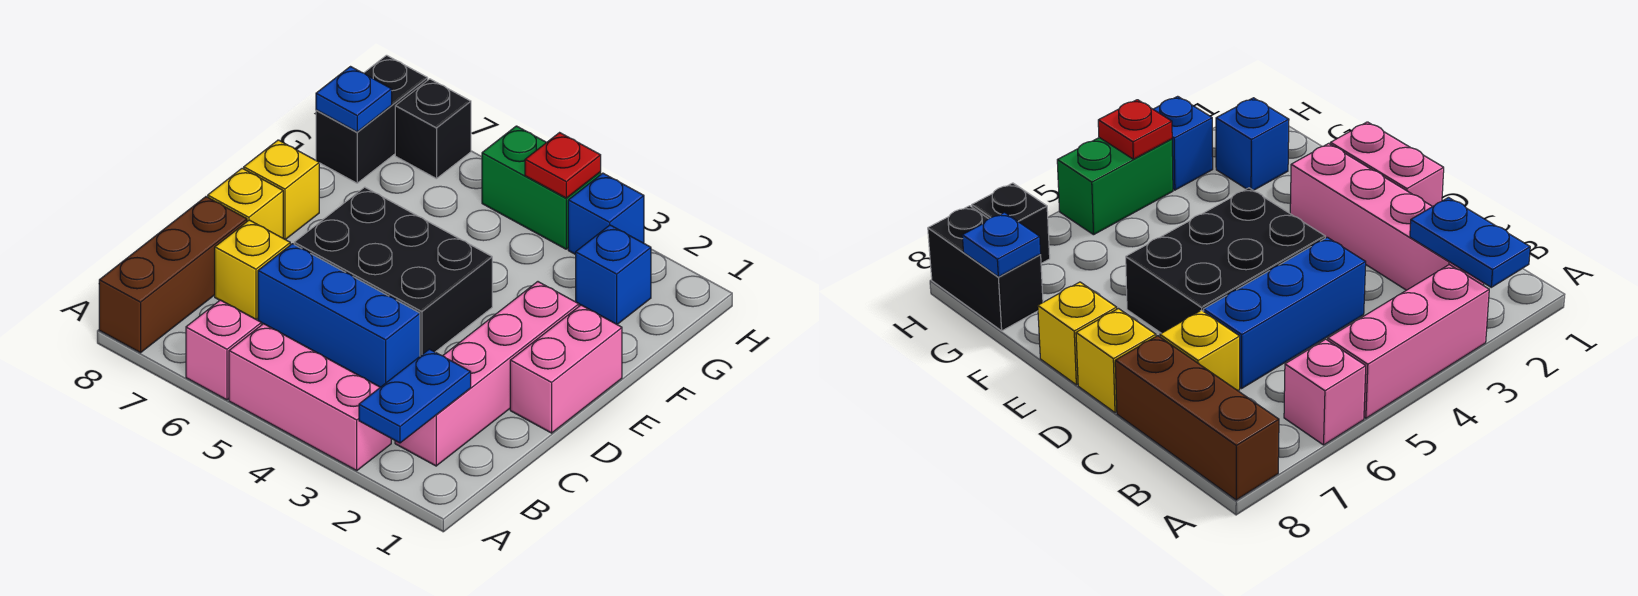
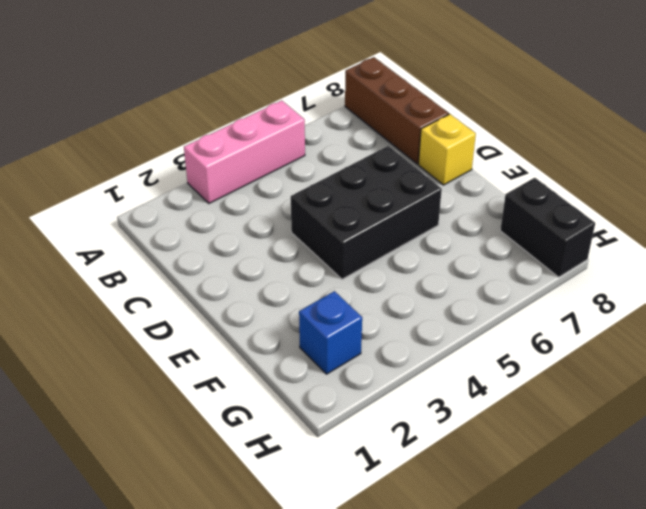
none -> pink 1x1 brick [186,300,261,400]
none -> pink 1x4 brick [395,282,579,466]
none -> blue 1x3 brick [258,244,420,387]

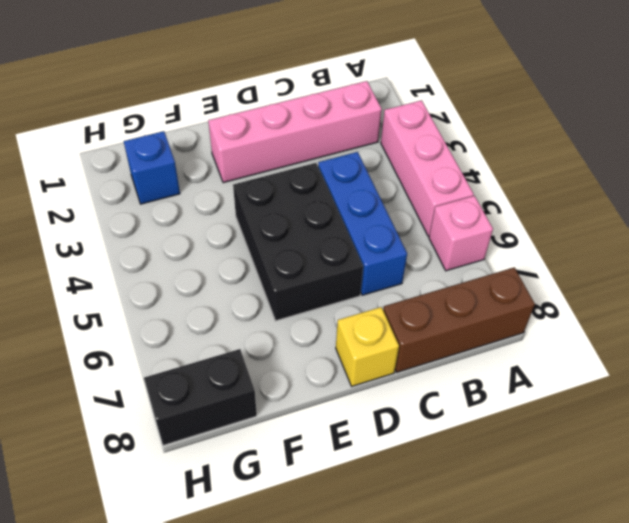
none -> yellow 1x1 brick [215,220,290,320]
none -> pink 1x2 brick [510,305,622,433]
none -> yellow 1x1 brick [244,140,319,240]

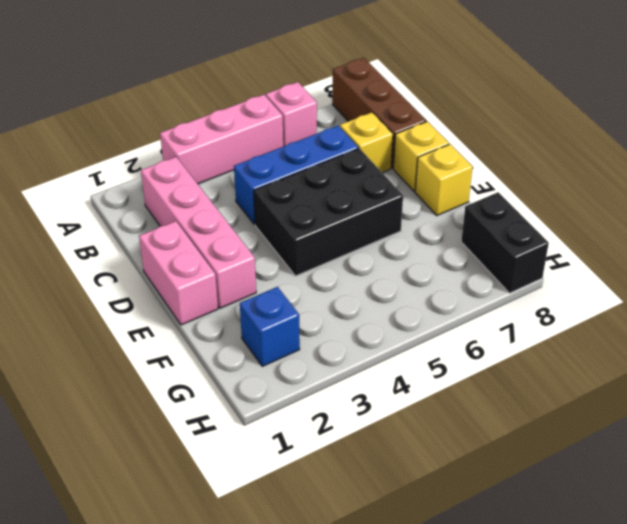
none -> blue 1x1 brick [568,173,644,255]
none -> green 1x2 brick [482,126,601,249]
none -> black 1x1 brick [395,79,471,179]

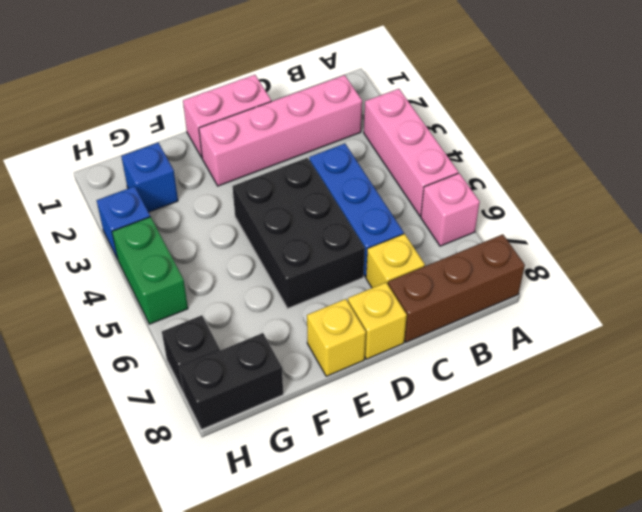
none -> blue 1x2 plate [359,349,471,443]
none -> blue 1x1 plate [316,67,392,132]
none -> red 1x1 plate [525,133,601,198]

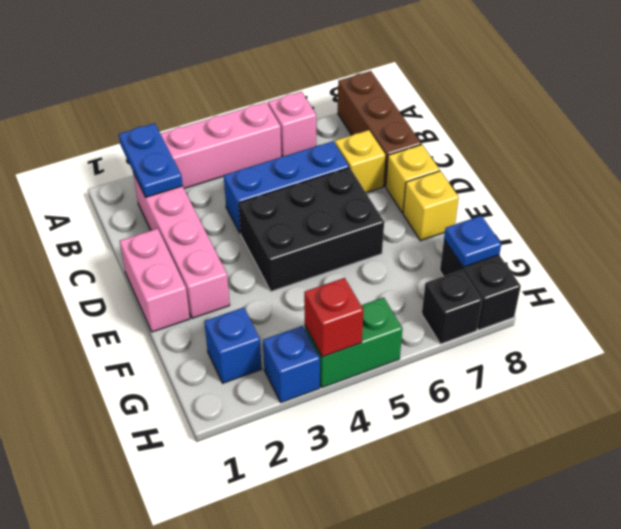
red 1x1 brick [304,278,363,357] -> red 1x1 plate [525,133,601,198]

